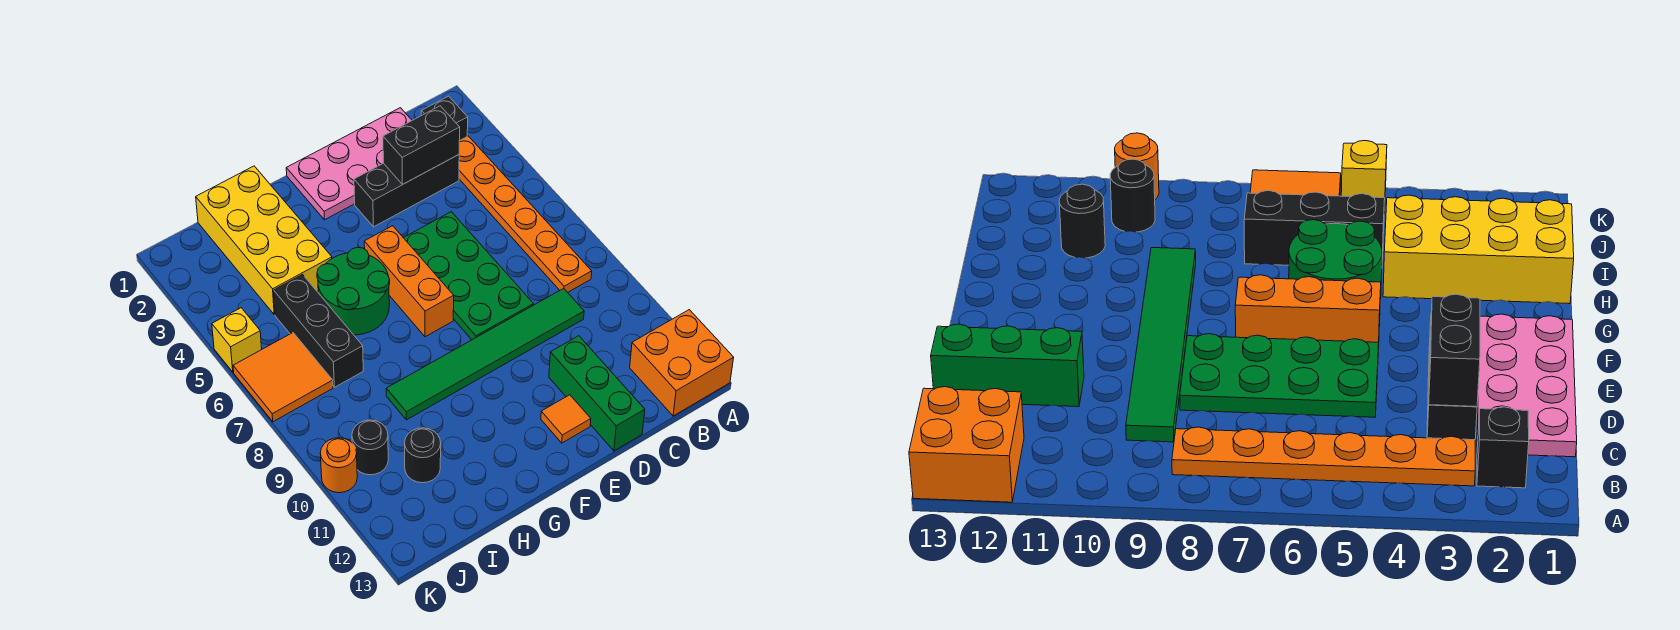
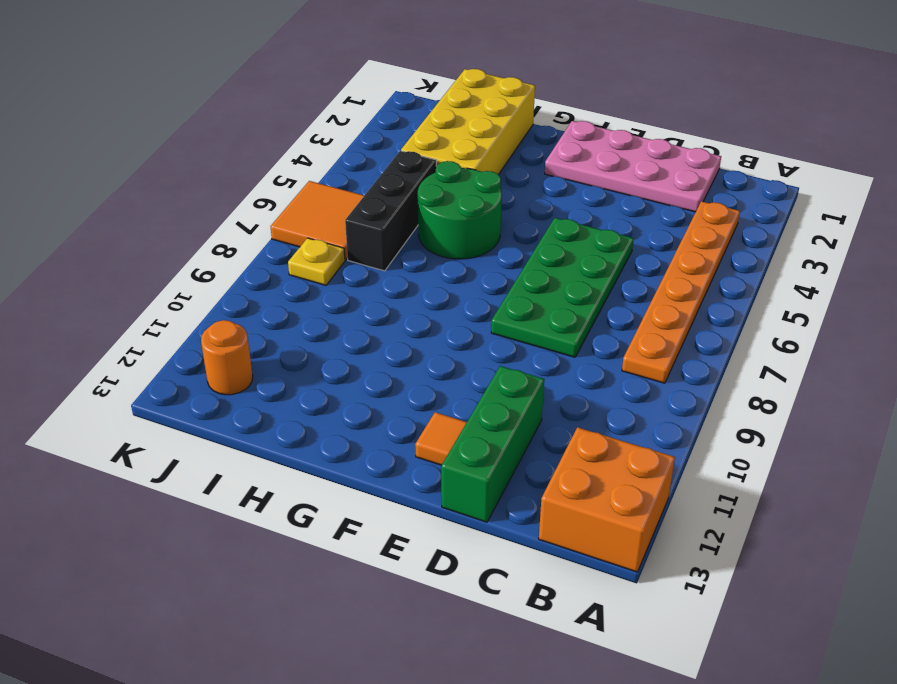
yellow 1x1 plate [288,238,345,285] -> none
orange 1x1 round brick [201,320,253,395] -> orange 1x1 round brick moved to [320,438,357,493]
none -> black 1x1 brick [421,96,468,141]
none -> black 1x3 brick [354,155,459,227]
none -> green 1x6 tile [386,288,584,420]

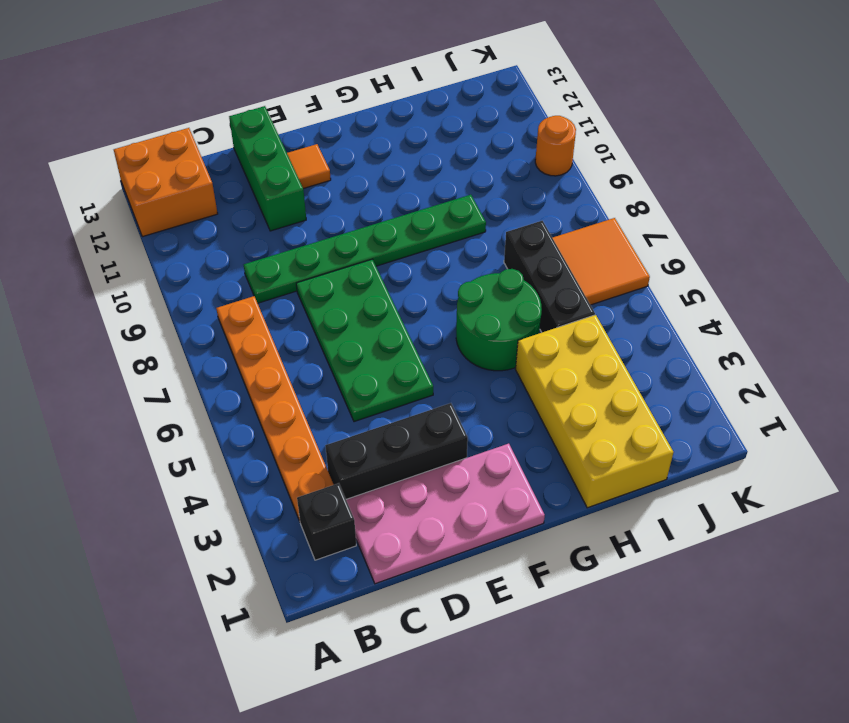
green 1x6 plate [244,195,486,303] -> green 1x6 tile [386,288,584,420]
none -> orange 1x3 brick [364,226,454,337]
none -> black 1x1 round brick [405,428,441,483]
none -> black 1x1 round brick [352,420,388,475]

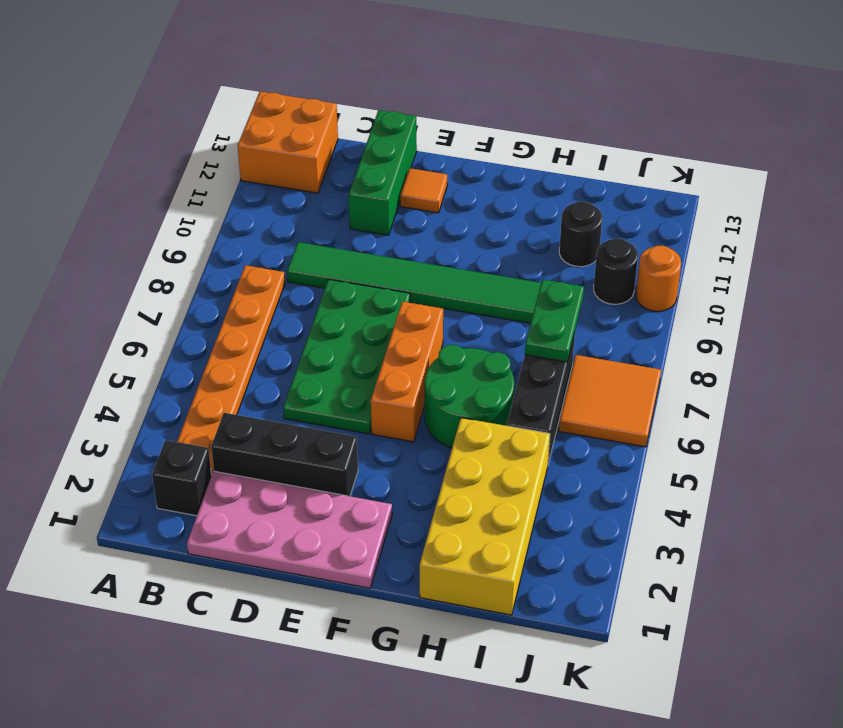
green 1x2 plate [525,279,584,362] -> none
none -> yellow 1x1 brick [212,308,262,372]
none -> black 1x2 brick [383,106,460,184]

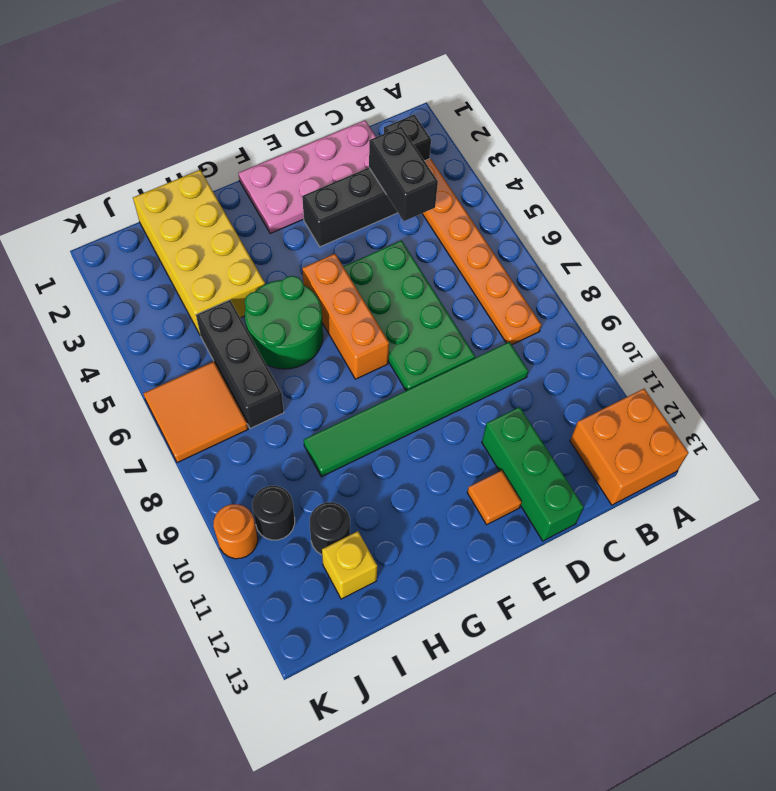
black 1x2 brick [369,127,438,221] -> black 1x2 brick turned to [383,106,460,184]
yellow 1x1 brick [322,531,377,599] -> yellow 1x1 brick moved to [212,308,262,372]

